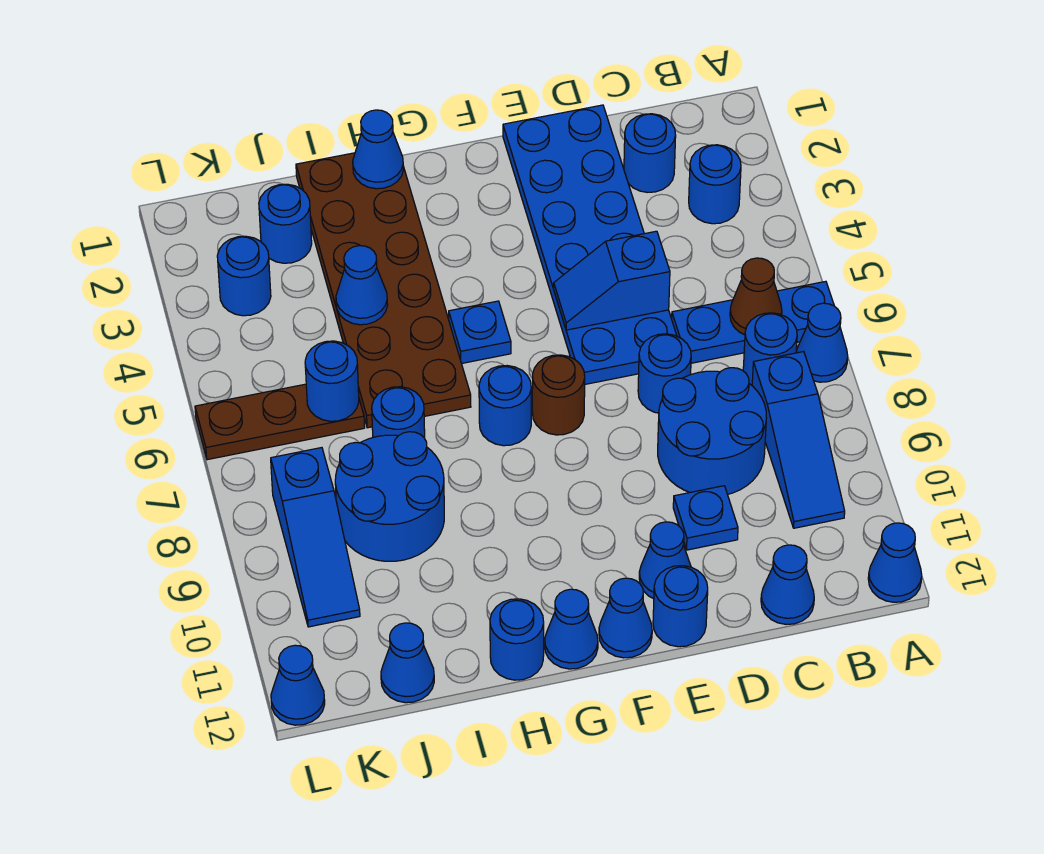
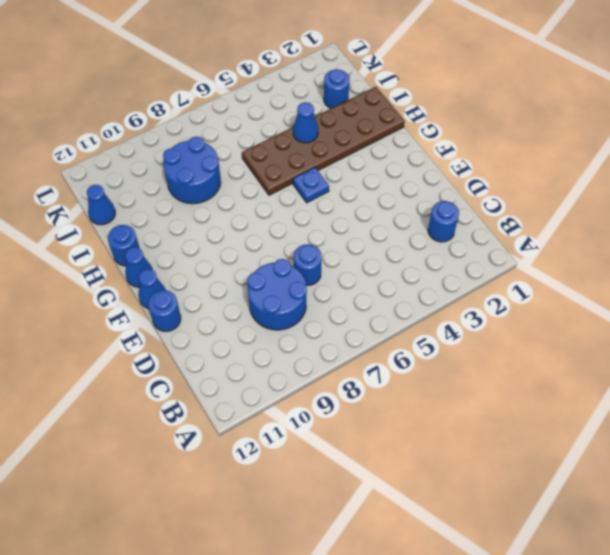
none -> blue 1x3 plate [672,281,834,363]
none -> blue 1x1 cone [796,303,848,382]
none -> blue 1x1 cone [868,523,922,602]
none -> blue 1x1 round brick [689,145,741,224]

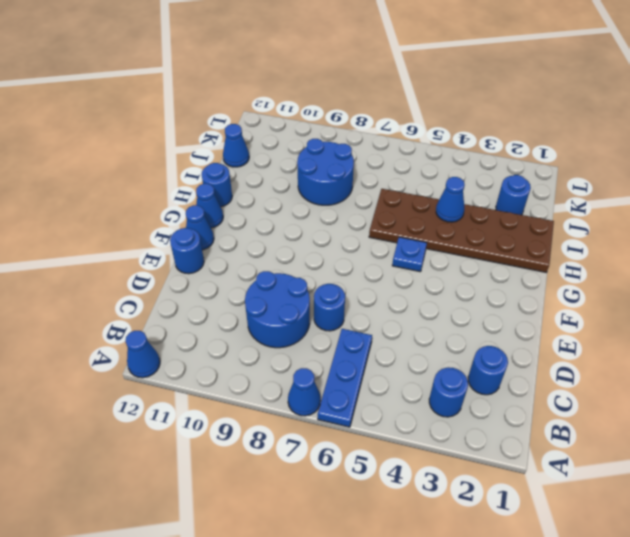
none -> blue 1x1 round brick [743,313,797,385]
none -> blue 1x3 slope [752,352,845,528]
none -> blue 1x1 cone [761,545,814,625]
none -> blue 2x6 plate [503,105,677,384]

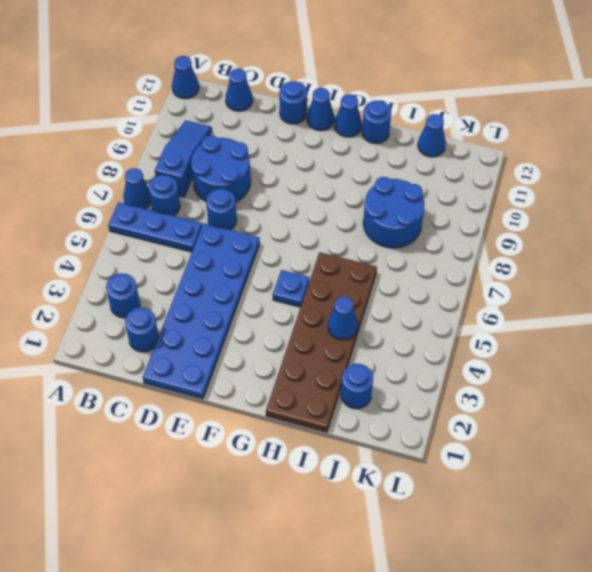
none -> blue 1x1 plate [673,486,738,550]
none -> blue 1x1 cone [639,522,691,599]
none -> brown 1x1 round brick [532,355,585,435]
none -> blue 1x1 round brick [479,366,531,446]

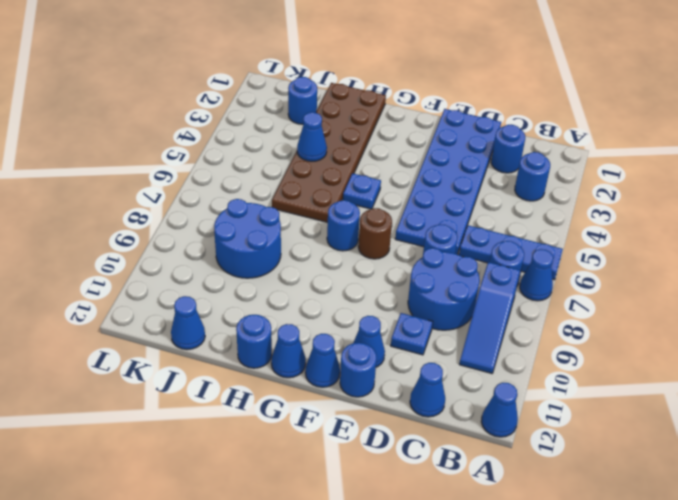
none -> blue 1x1 round brick [372,387,425,438]
none -> brown 1x3 plate [195,384,365,460]
none -> blue 1x1 round brick [217,236,271,316]
none -> blue 1x3 slope [271,448,360,627]

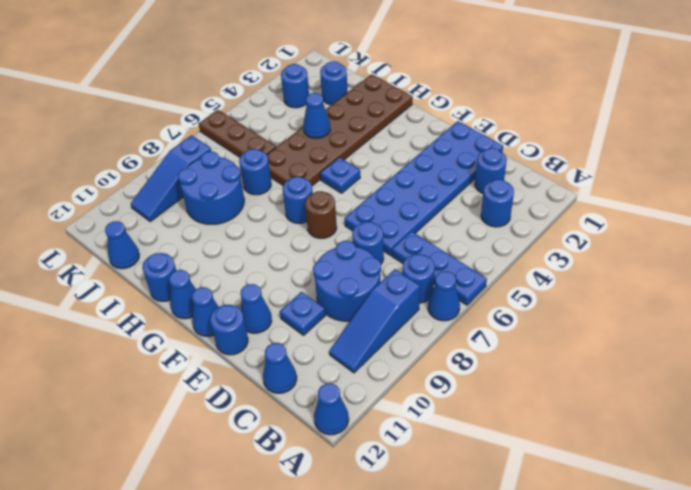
none -> blue 1x1 cone [271,645,325,725]
none -> brown 1x1 cone [730,258,782,335]
none -> blue 1x2 slope [554,231,670,330]
none -> blue 1x1 cone [353,110,403,189]

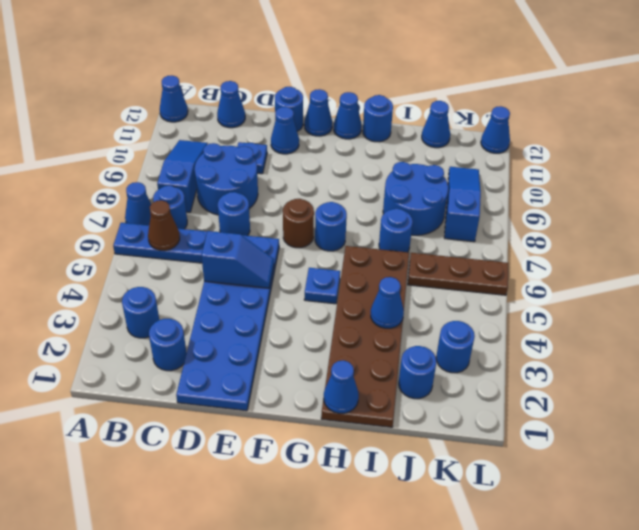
none -> blue 1x1 round brick [305,341,359,421]

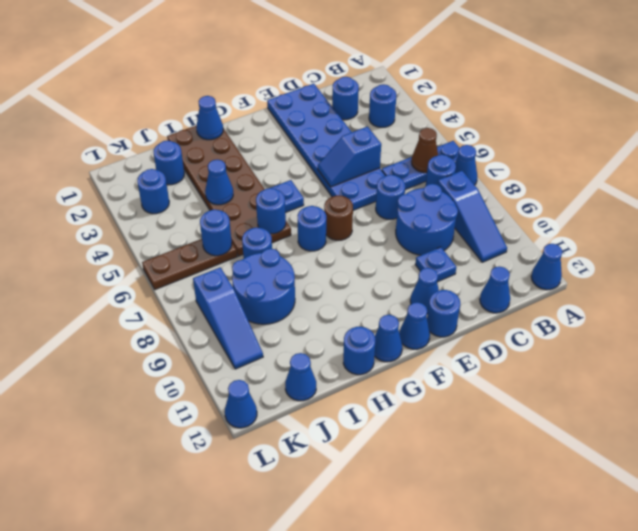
blue 1x1 round brick [256,188,286,234] -> none

